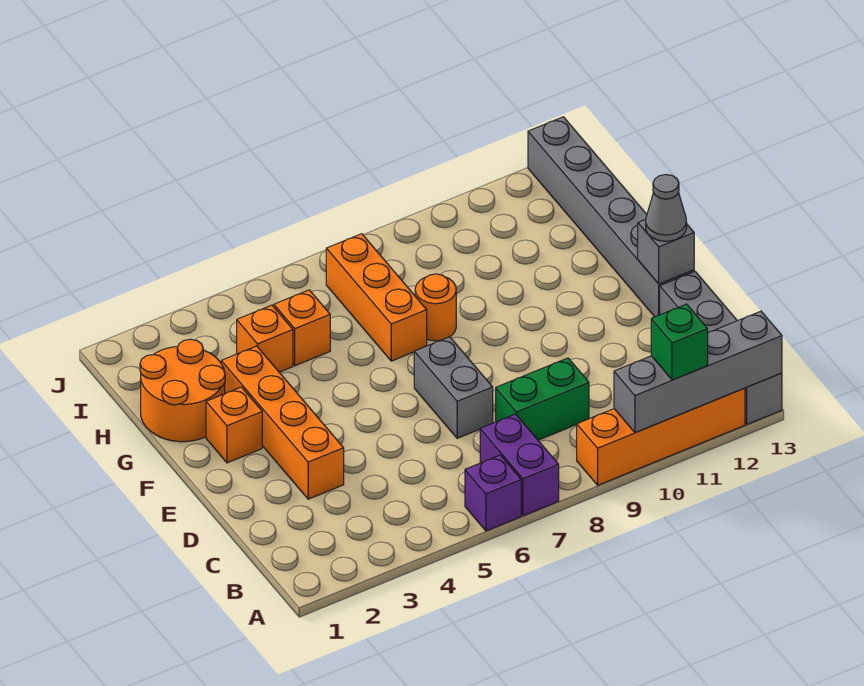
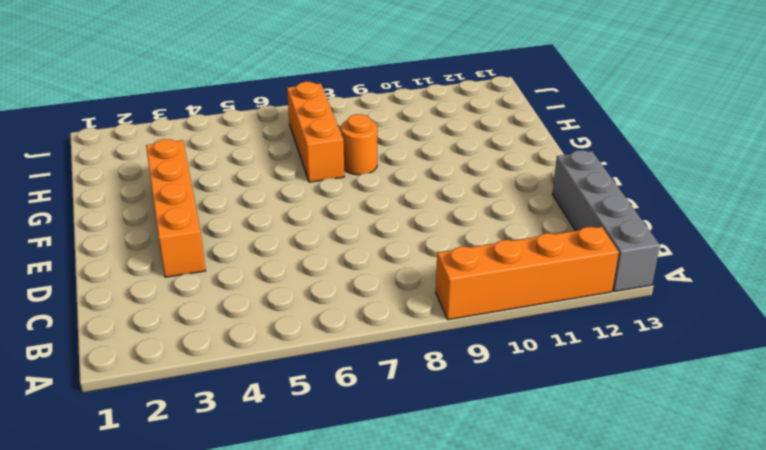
none -> purple 1x1 brick [465,455,521,531]
none -> purple 1x2 brick [480,414,559,516]
none -> green 1x2 brick [496,358,589,440]

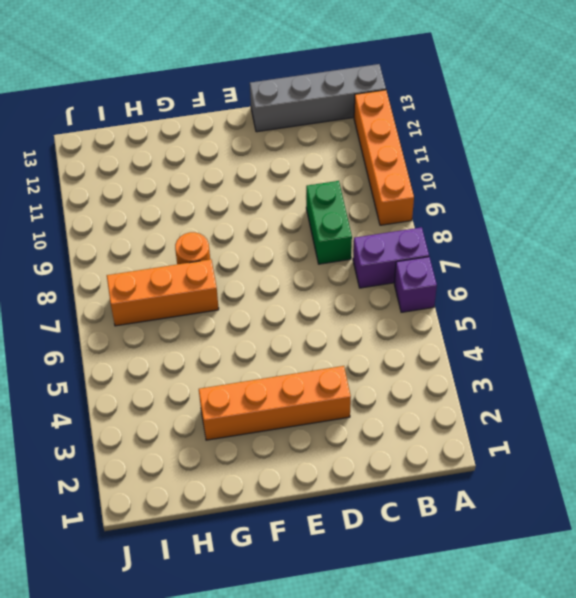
none -> grey 1x2 brick [414,337,493,438]
none -> grey 1x6 brick [528,117,694,317]
none -> orange 1x1 brick [206,387,262,463]

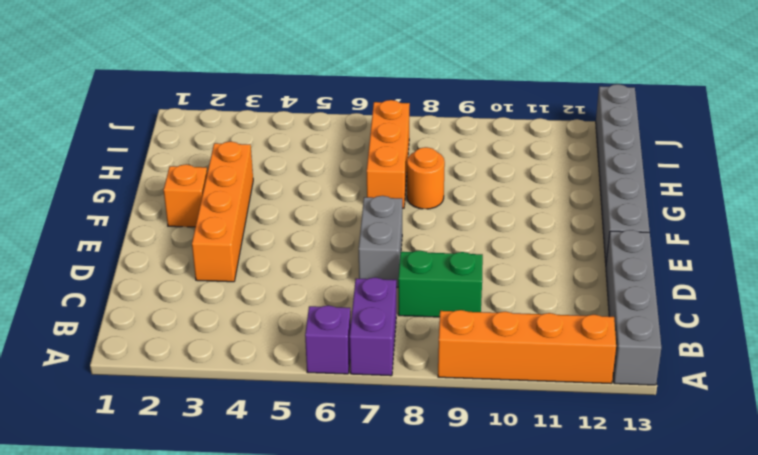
none -> orange 2x2 round brick [140,339,225,442]
none -> orange 1x1 brick [237,305,293,372]
none -> orange 1x1 brick [274,290,330,366]

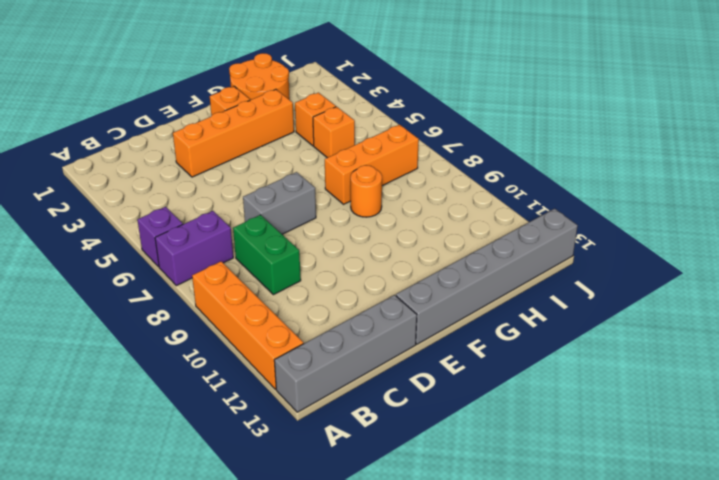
none -> grey 1x4 brick [614,311,782,433]
none -> grey 1x1 brick [638,219,694,284]
none -> green 1x1 brick [651,304,708,380]

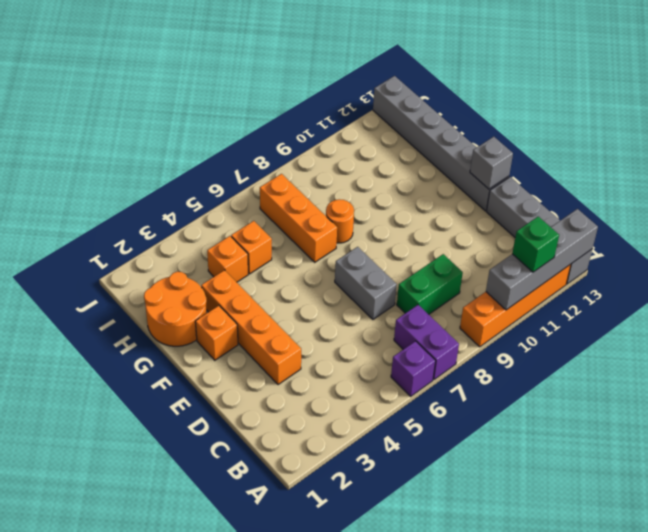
none -> grey 1x1 cone [646,175,687,241]

